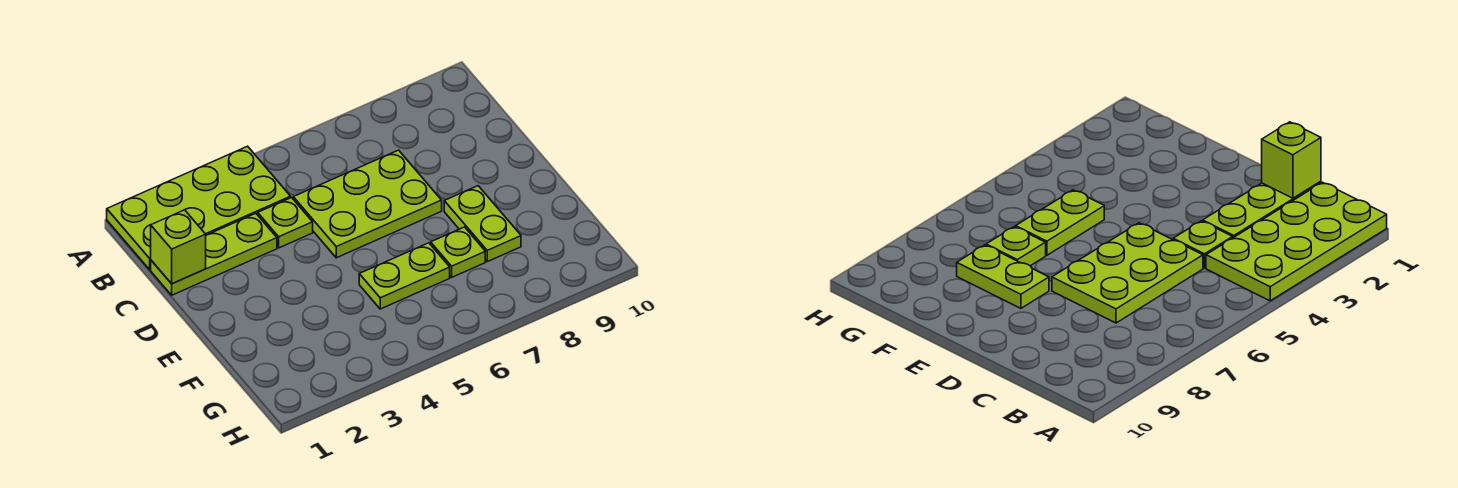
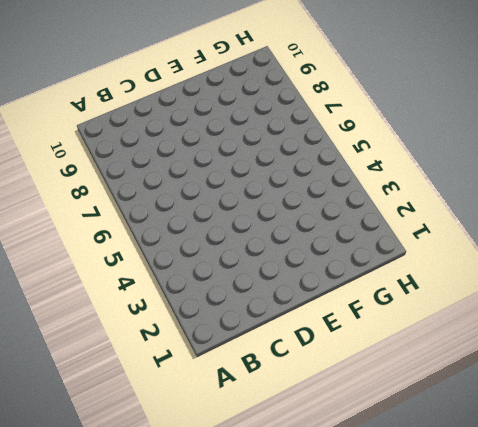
none -> lime 2x4 plate [107,146,291,270]
none -> lime 1x3 plate [151,213,277,295]

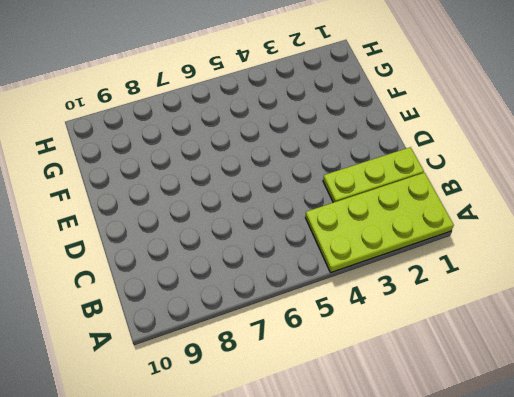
none -> lime 1x1 plate [258,198,313,248]
none -> lime 2x3 plate [293,150,442,258]

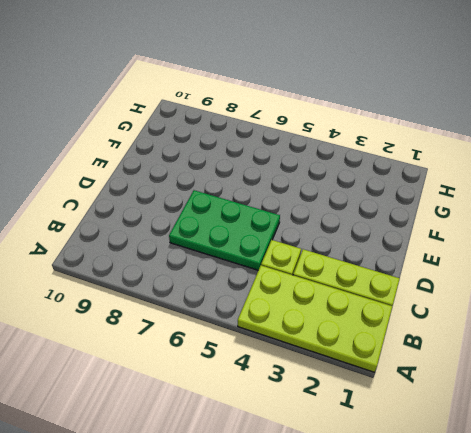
green 2x3 plate [169,190,280,270] -> lime 2x3 plate [293,150,442,258]
none -> lime 1x2 plate [444,186,521,262]
none -> lime 1x2 plate [359,243,450,309]

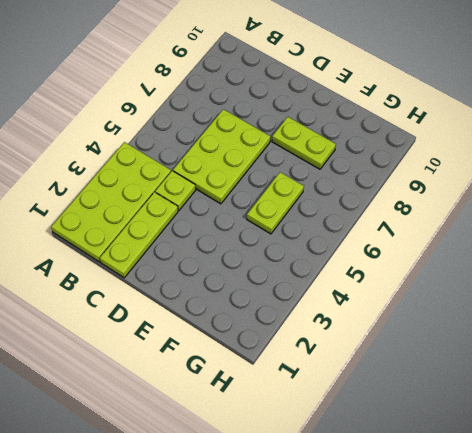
none -> lime 1x1 plate [431,227,485,277]
none -> lime 1x1 brick [151,210,206,284]

